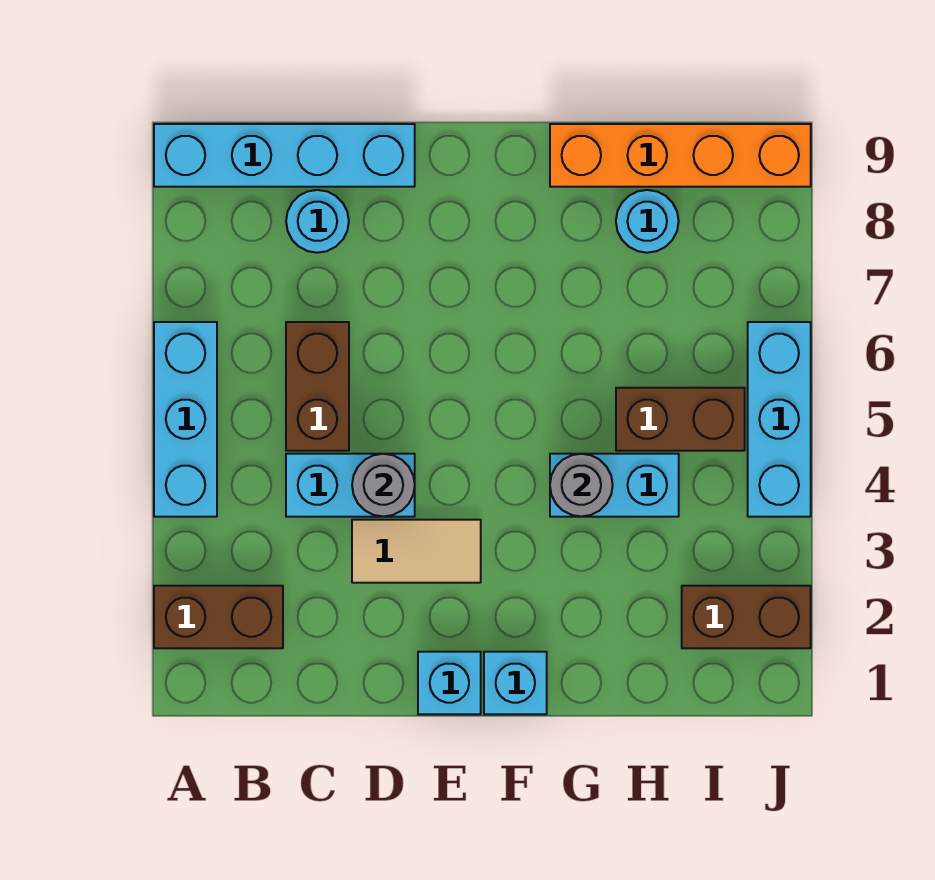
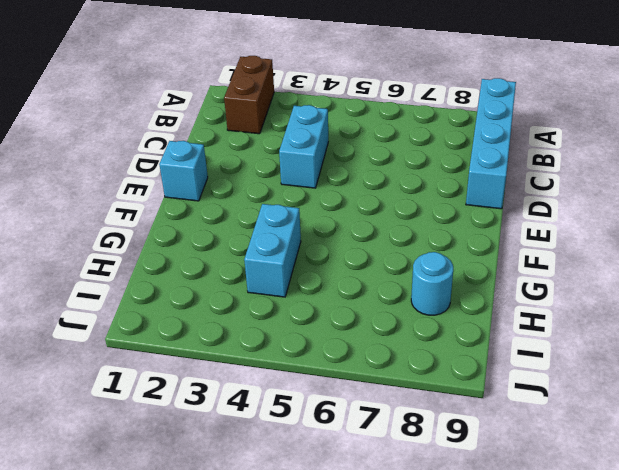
none -> cyan 1x3 brick [154,322,217,517]
none -> brown 1x2 brick [286,322,349,451]
none -> cyan 1x1 round brick [286,190,349,253]

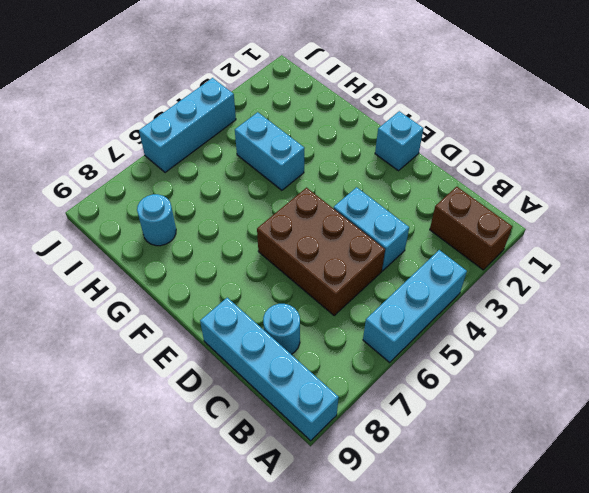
brown 2x3 brick [257,188,385,315] -> brown 1x2 brick [286,322,349,451]
none -> tan 1x2 tile [352,520,481,583]
none -> cyan 1x1 brick [484,652,547,714]
none -> orange 1x4 brick [550,124,811,187]

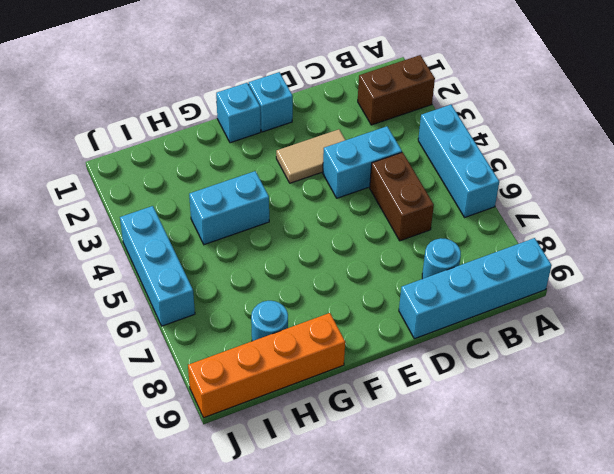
none -> brown 1x2 brick [616,388,745,451]
none -> brown 1x2 brick [682,586,811,648]
none -> grey 1x1 round brick [352,454,415,517]

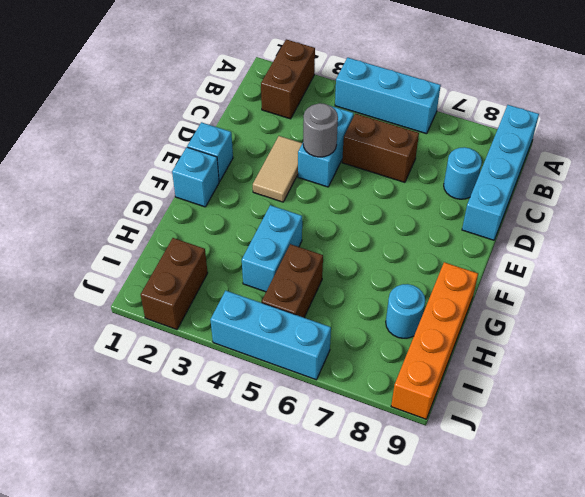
none -> grey 1x1 round brick [550,454,613,517]

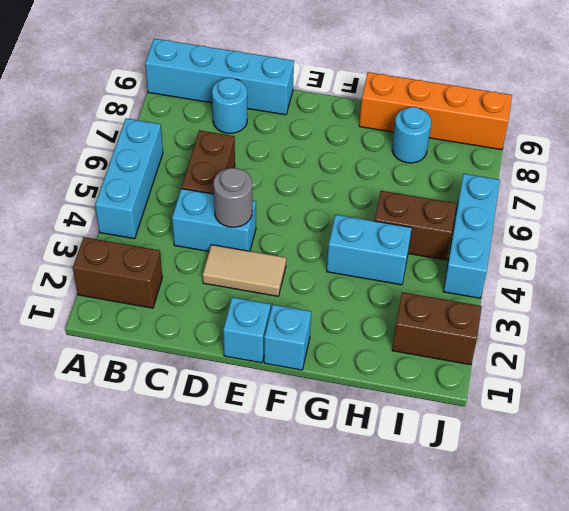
none -> grey 1x1 round brick [550,454,613,517]

